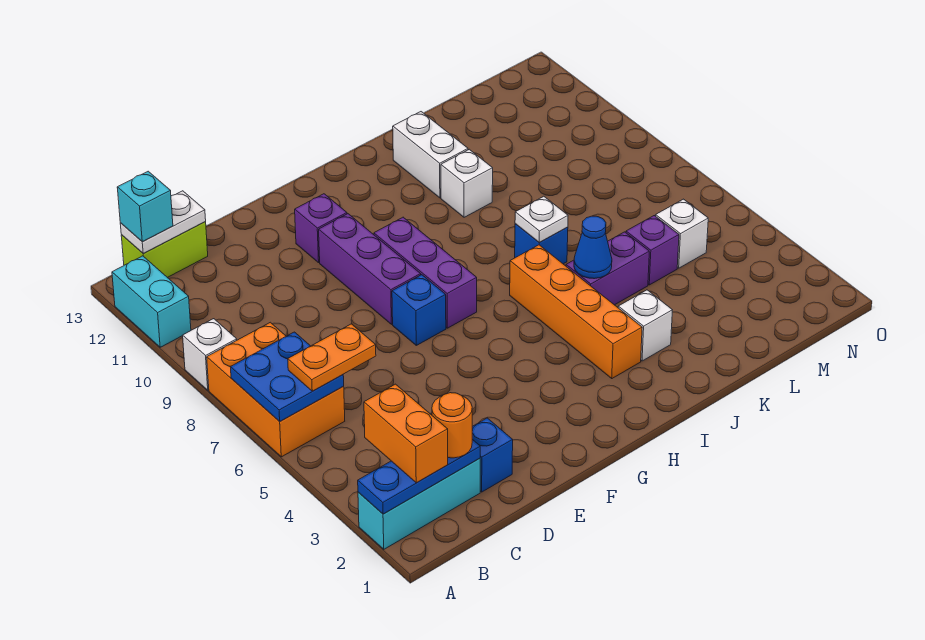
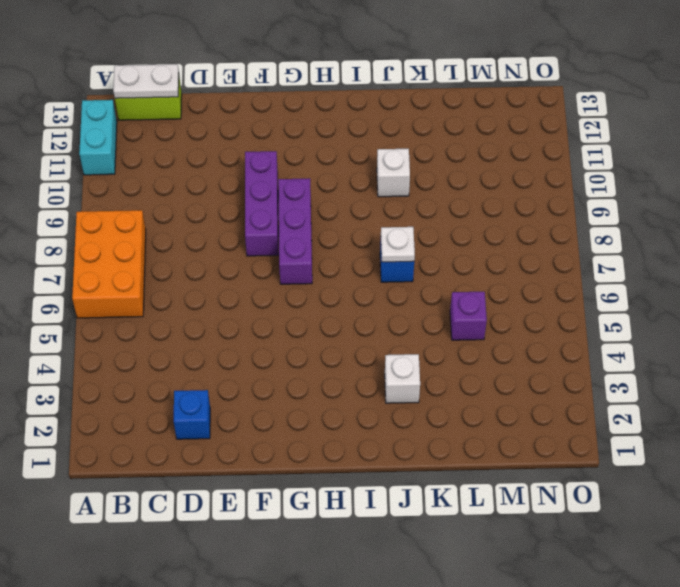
none -> cyan 1x3 brick [358,458,480,549]
none -> white 1x1 brick [183,319,237,390]
none -> blue 1x1 brick [392,275,446,345]

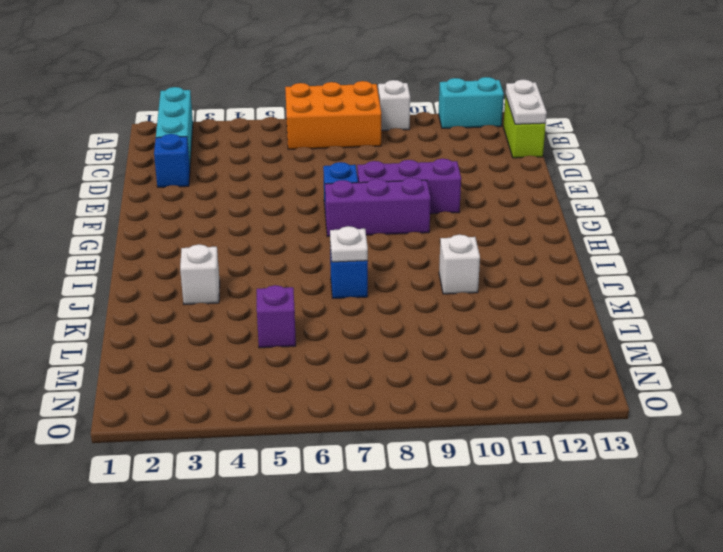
none -> purple 1x1 brick [295,194,347,263]
none -> orange 1x4 brick [510,245,642,378]
none -> purple 1x2 brick [566,232,649,305]

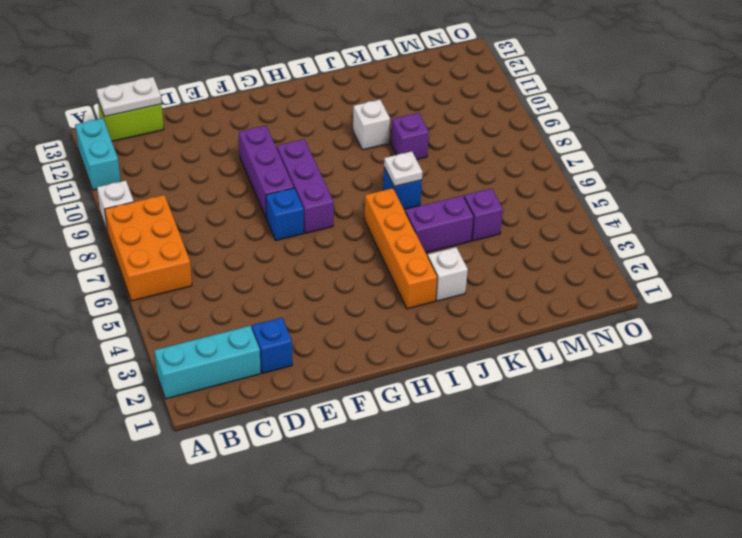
purple 1x1 brick [391,113,429,160] -> purple 1x1 brick moved to [295,194,347,263]
none -> white 1x2 brick [393,112,468,198]
none -> white 1x1 brick [656,199,708,268]
none -> blue 1x3 plate [358,439,480,514]

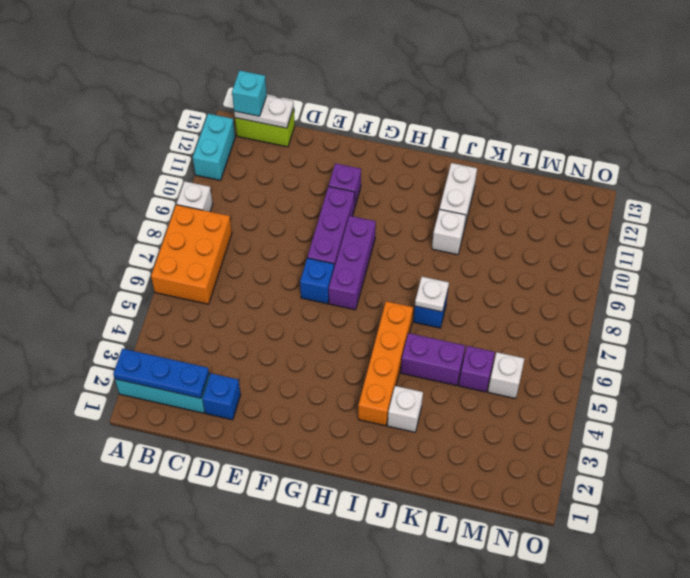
none -> blue 2x2 plate [231,332,344,421]
none -> blue 1x1 cone [574,216,612,279]
none -> orange 1x2 brick [364,384,448,483]

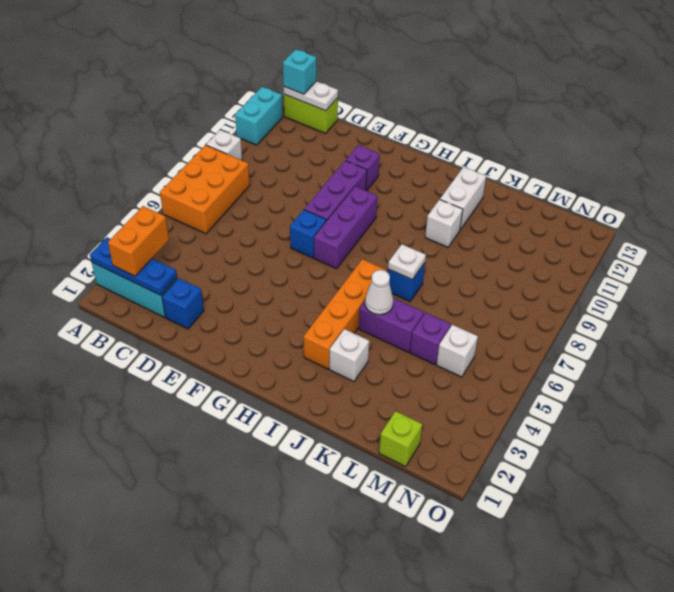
white 1x1 cone [365,270,393,315] -> blue 1x1 cone [574,216,612,279]
lime 1x1 brick [379,411,422,467] -> none
none -> blue 2x2 plate [231,332,344,421]
none -> orange 1x2 plate [288,324,376,391]
none -> orange 1x1 round brick [432,393,472,458]

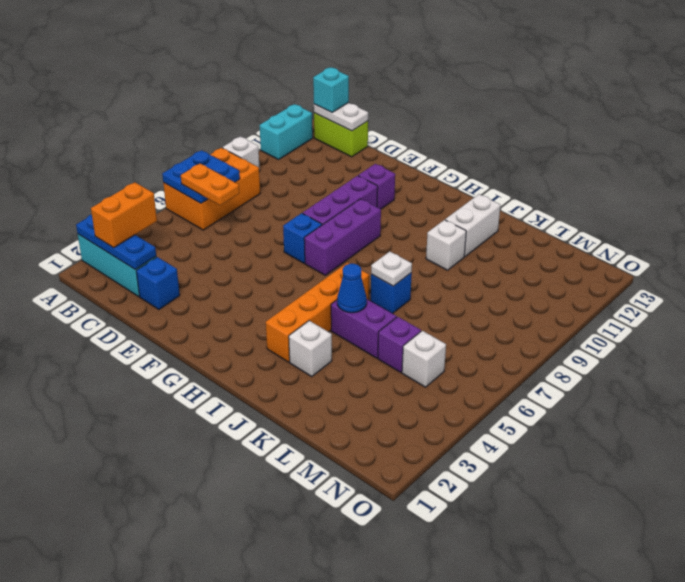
none -> orange 1x1 round brick [432,393,472,458]

